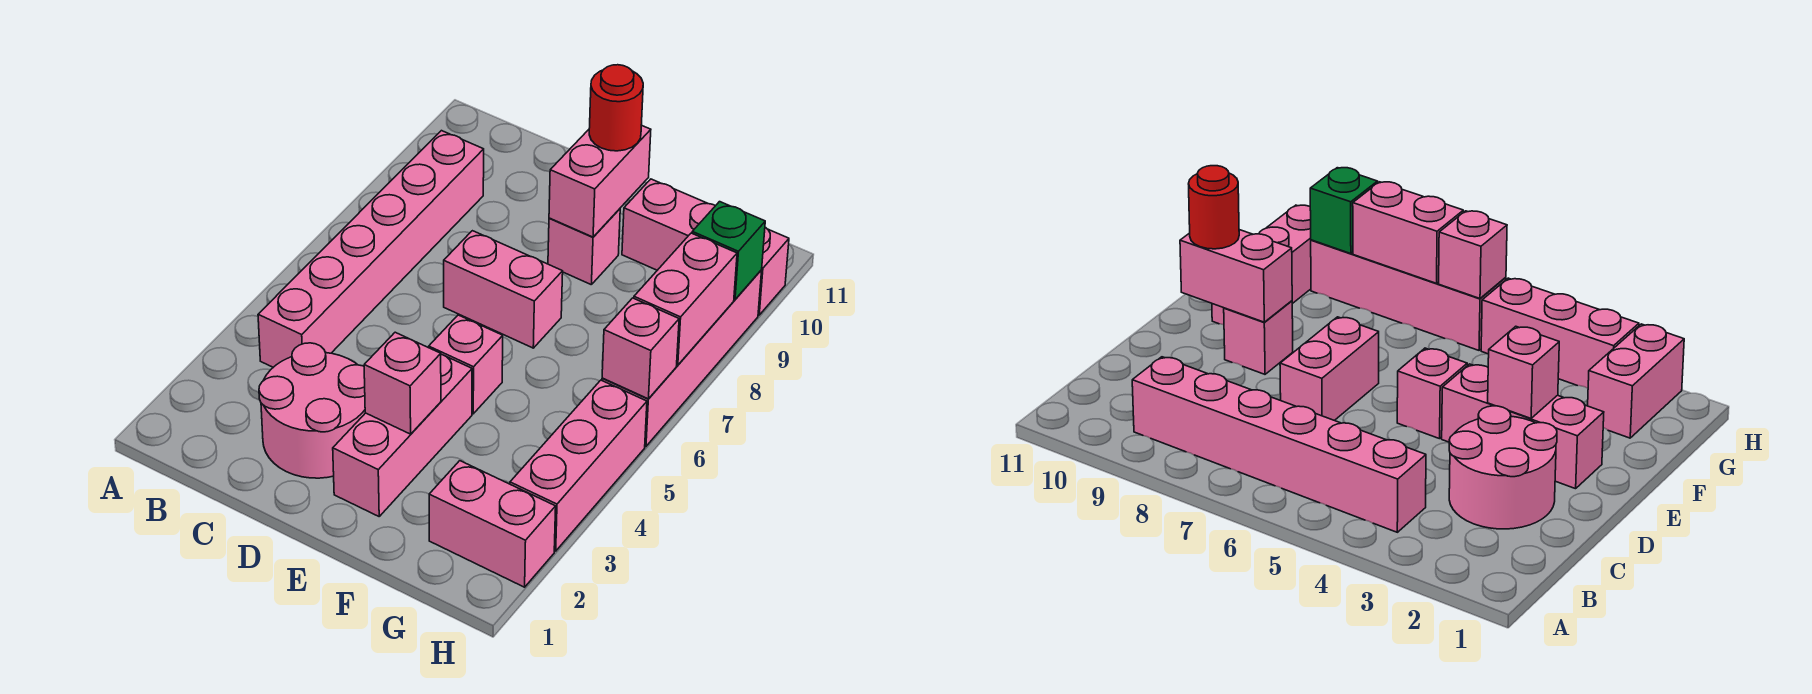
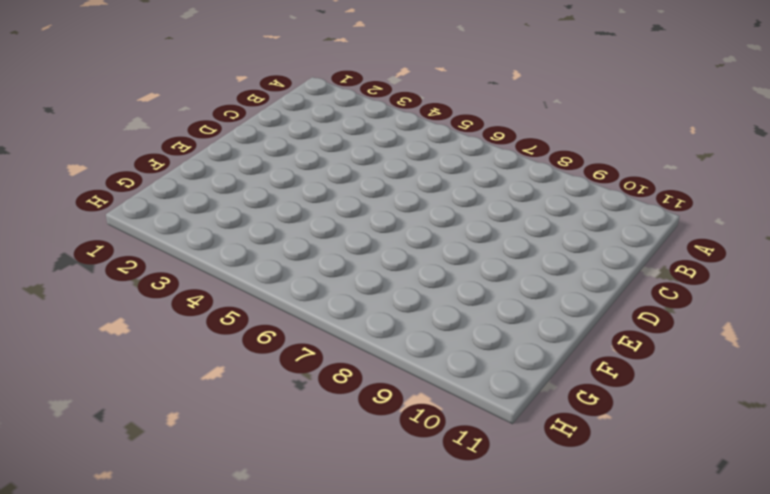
none -> pink 1x6 brick [258,131,484,367]
none -> pink 2x2 round brick [259,343,365,478]
none -> pink 1x2 brick [444,231,563,348]

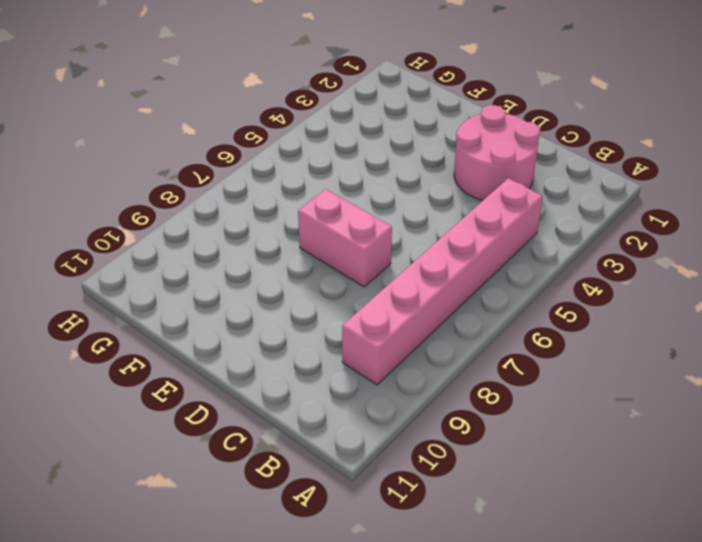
none -> pink 1x3 brick [333,354,472,516]
none -> pink 1x1 brick [429,315,503,414]
none -> pink 1x1 brick [548,209,620,284]

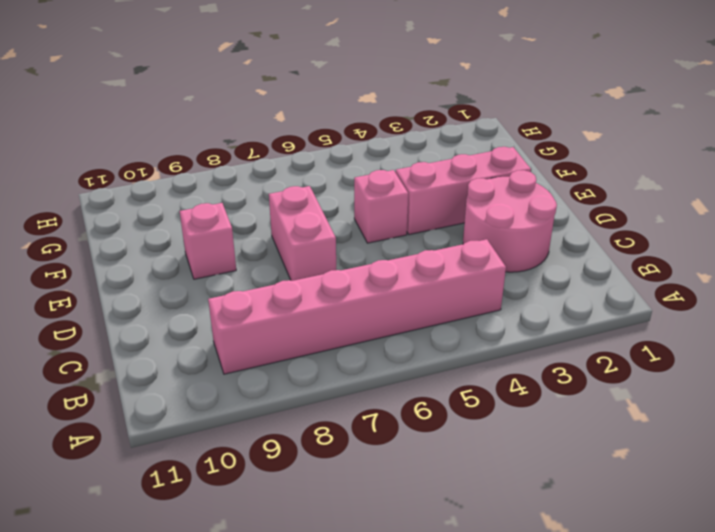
none -> pink 1x3 brick [622,179,789,315]
none -> pink 1x2 brick [429,461,556,587]
none -> pink 1x3 brick [510,380,647,551]

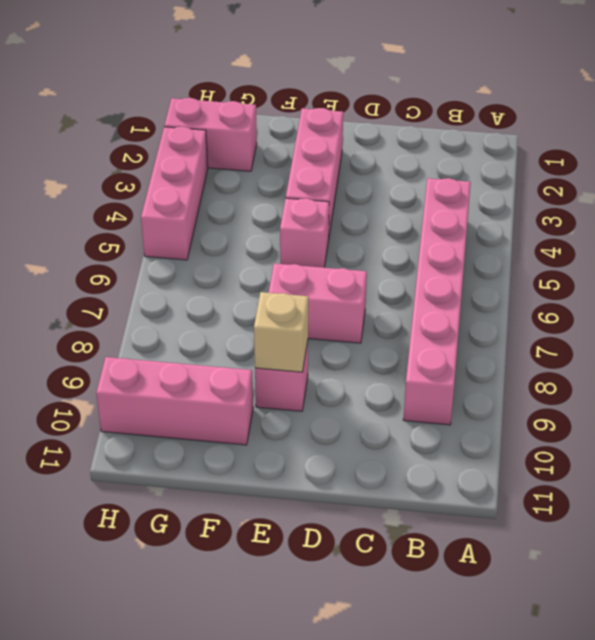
tan 1x1 brick [254,292,308,372] -> pink 1x2 brick [549,125,651,237]
none -> pink 2x2 round brick [259,343,365,478]
none -> pink 1x4 brick [602,270,762,446]
none -> pink 1x1 brick [364,332,441,434]

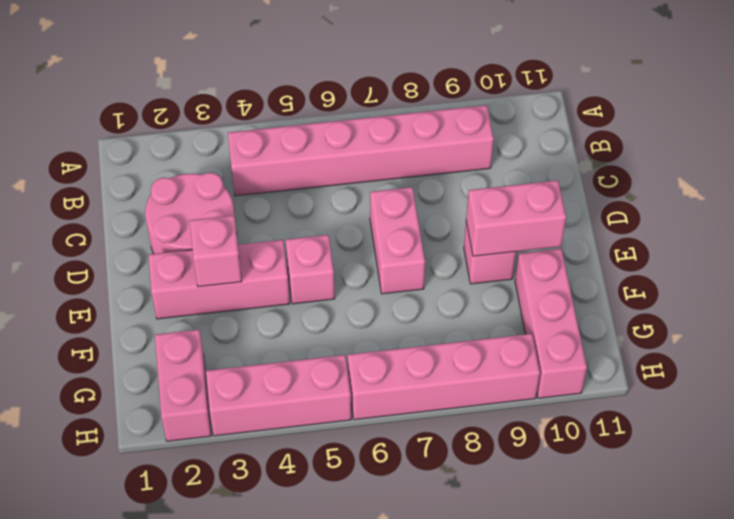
none -> pink 1x1 brick [602,298,679,399]
none -> pink 1x2 brick [634,233,737,365]
none -> green 1x1 brick [692,202,765,299]

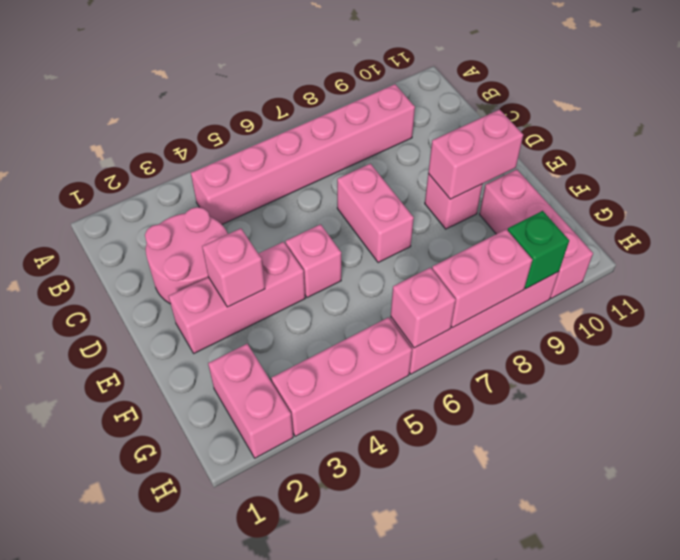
none -> red 1x1 round brick [589,65,643,151]

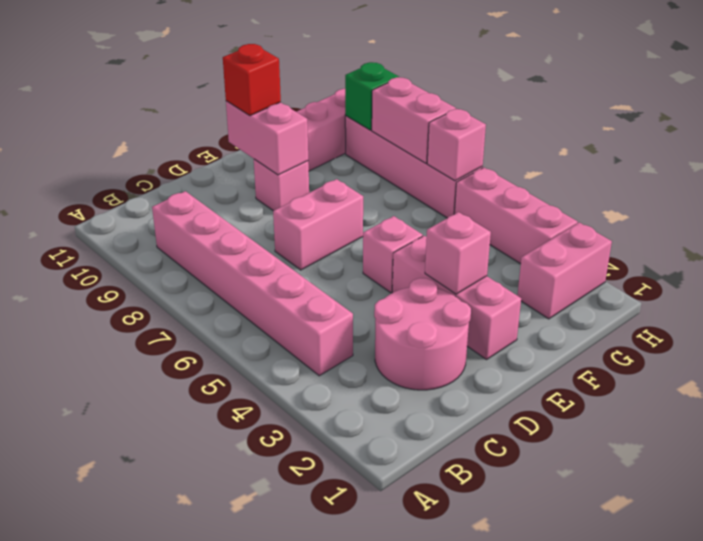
red 1x1 brick [223,44,281,116] -> red 1x1 round brick [589,65,643,151]

